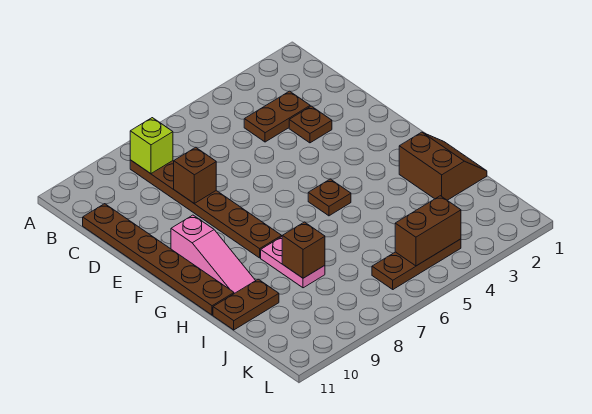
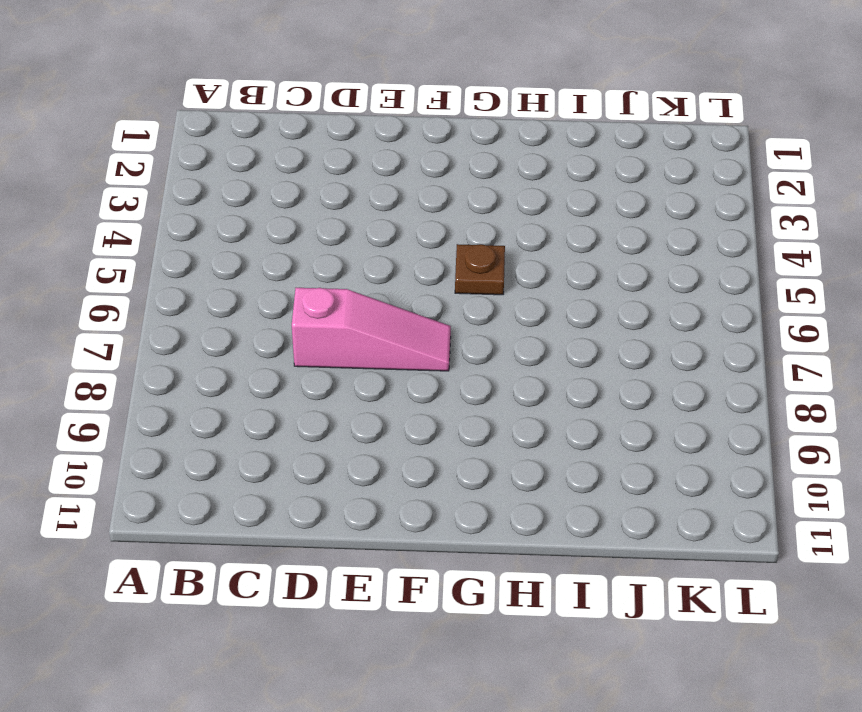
pink 1x3 slope [292,288,451,371] -> pink 1x3 slope moved to [171,215,256,294]
none -> brown 1x6 plate [130,160,282,258]
none -> brown 1x2 plate [244,91,310,142]
none -> brown 1x6 plate [83,204,234,315]

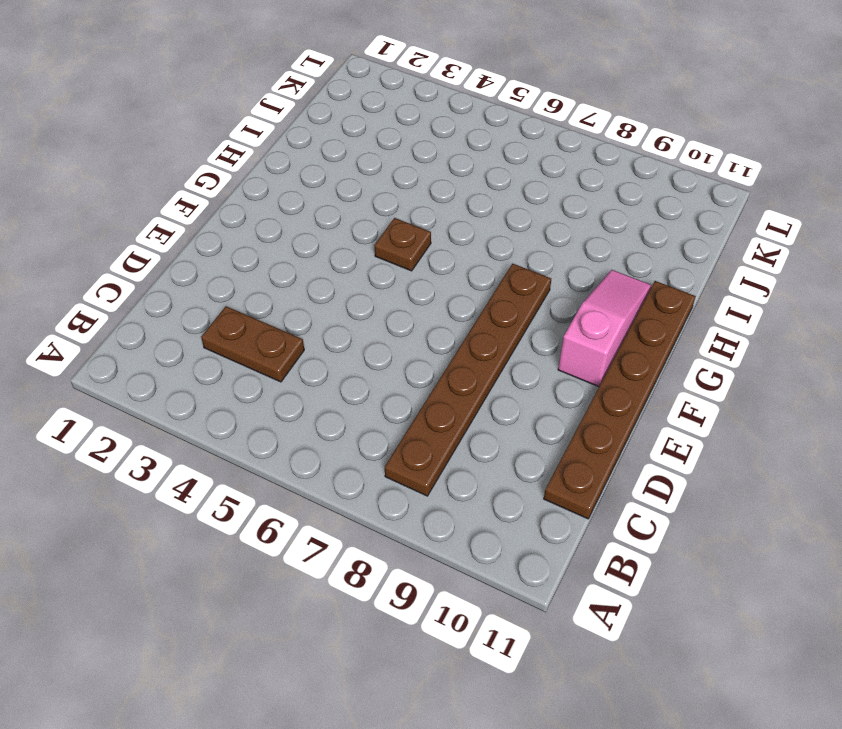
none -> brown 1x1 plate [289,106,332,143]
none -> brown 2x2 slope [399,132,487,200]
none -> pink 1x2 plate [261,237,325,288]

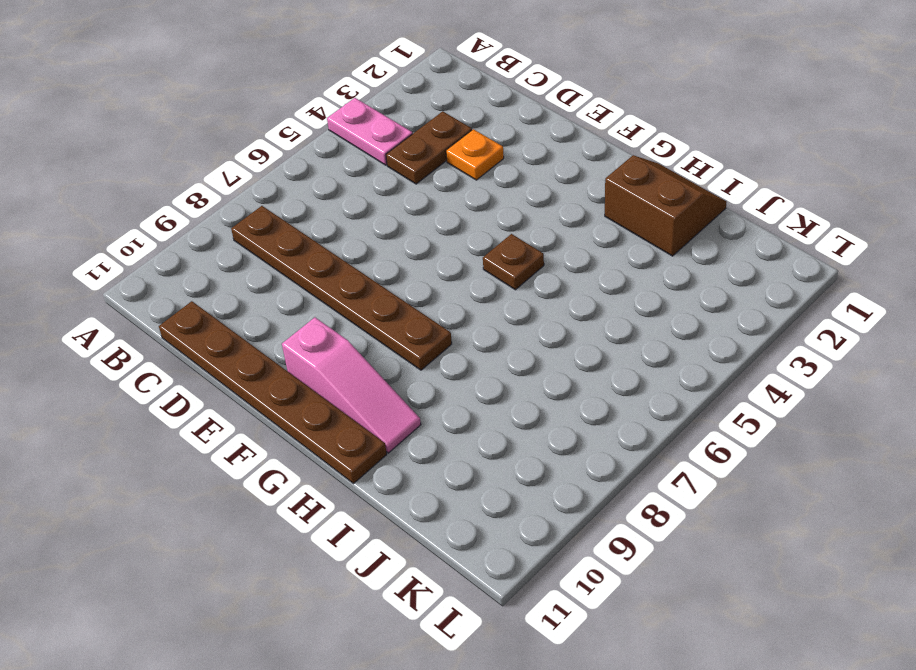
pink 1x2 plate [327,98,413,165] -> pink 1x2 plate moved to [261,237,325,288]
orange 1x1 plate [446,129,504,180] -> brown 1x1 plate [289,106,332,143]
none -> brown 1x2 plate [213,279,279,330]
none -> brown 1x3 plate [372,239,461,289]
none -> lime 1x1 brick [130,118,173,174]

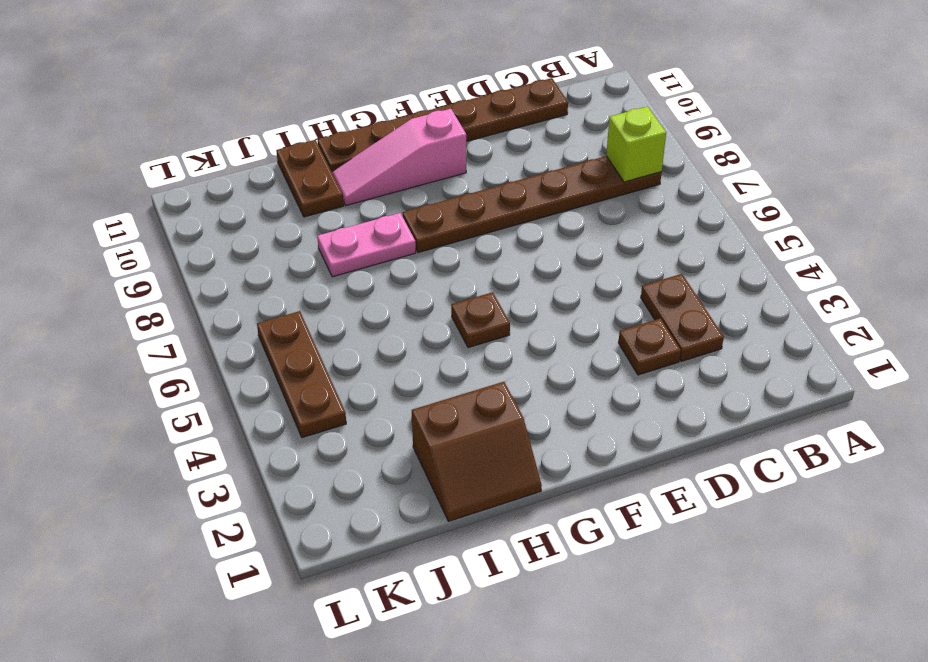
none -> brown 1x1 brick [174,147,216,203]
none -> brown 1x1 brick [282,222,325,278]
none -> brown 1x2 brick [395,196,461,266]

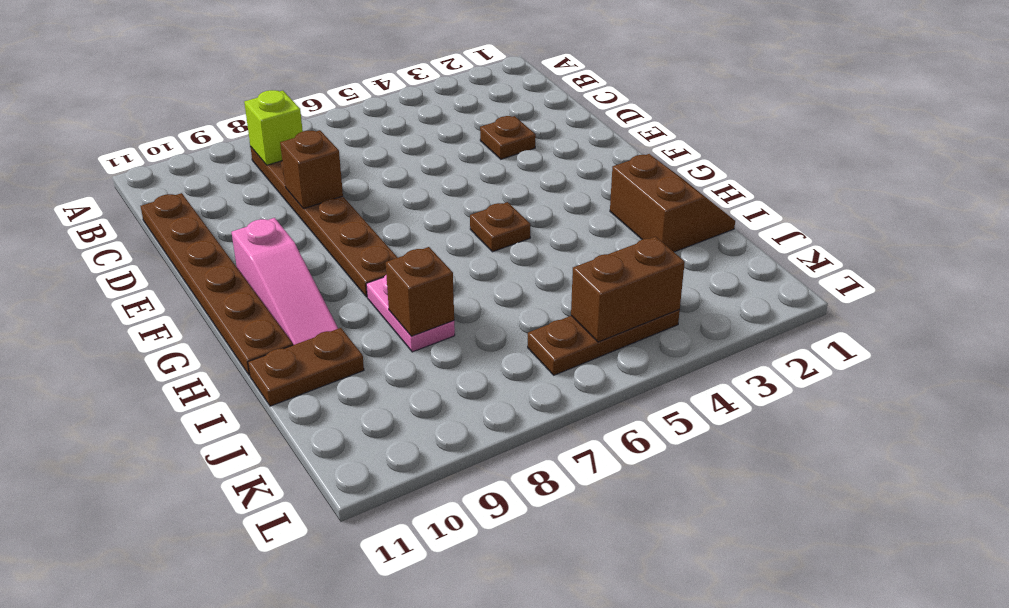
none -> brown 1x2 plate [244,91,310,142]

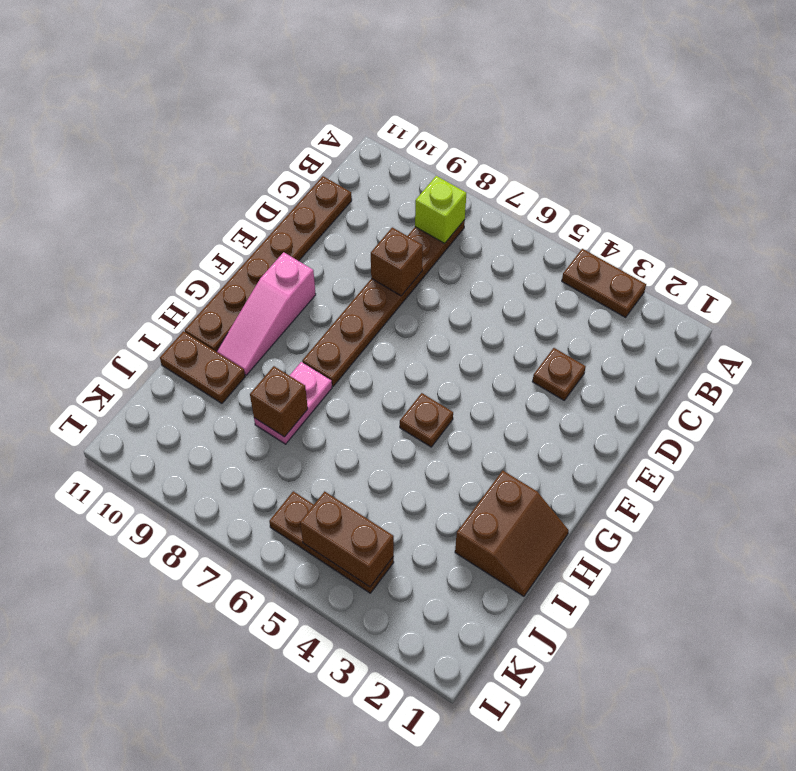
brown 1x2 plate [562,249,646,317] -> brown 1x2 plate moved to [244,91,310,142]

